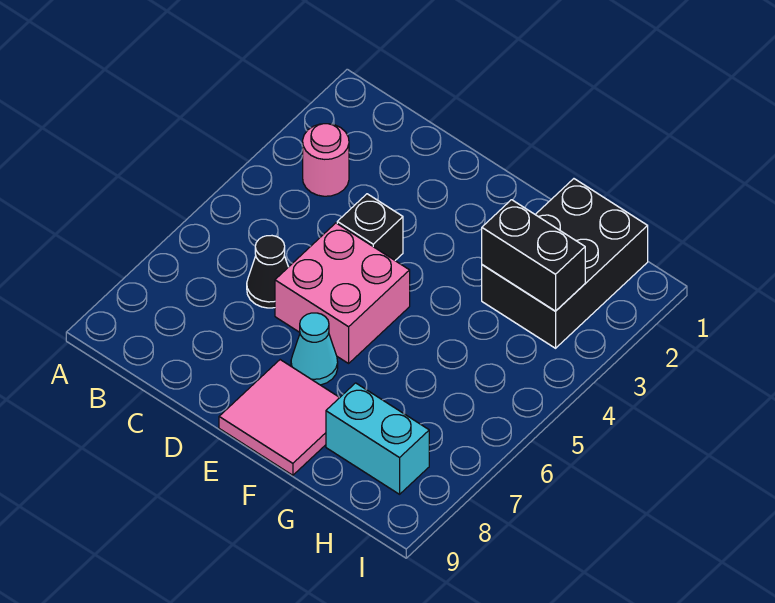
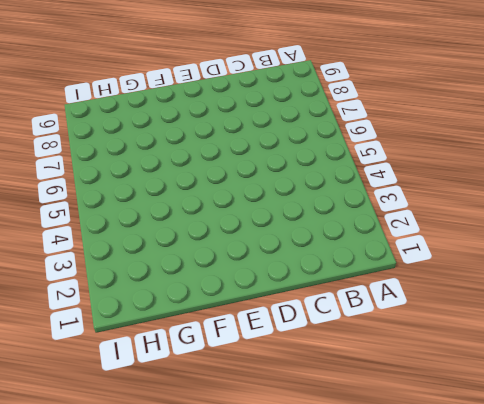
none -> pink 1x1 round brick [303,124,349,196]
none -> black 1x1 cone [247,236,288,308]

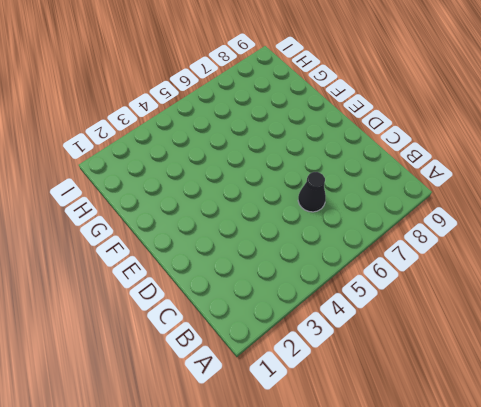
none -> pink 1x1 round brick [303,124,349,196]
none -> black 1x1 brick [337,194,403,260]

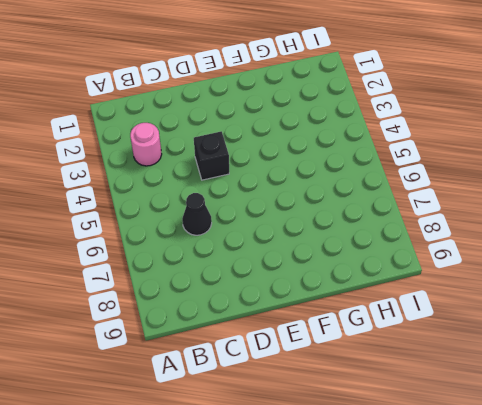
none -> pink 2x2 brick [275,223,410,363]
none -> cyan 1x1 cone [291,313,338,385]

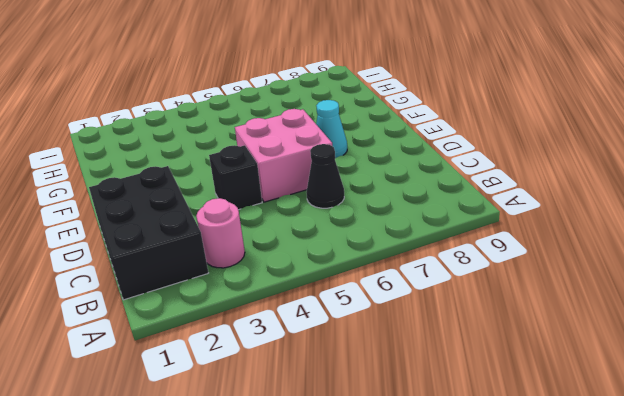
black 2x3 brick [89,166,208,300] -> black 2x3 brick turned to [482,179,648,348]
none -> pink 2x2 tile [219,360,340,475]
none -> cyan 1x2 brick [326,383,429,494]

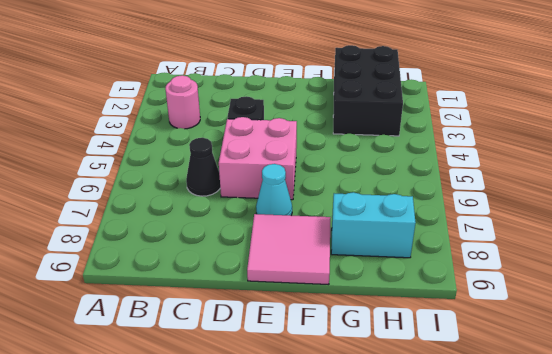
none -> black 1x2 brick [482,200,585,311]

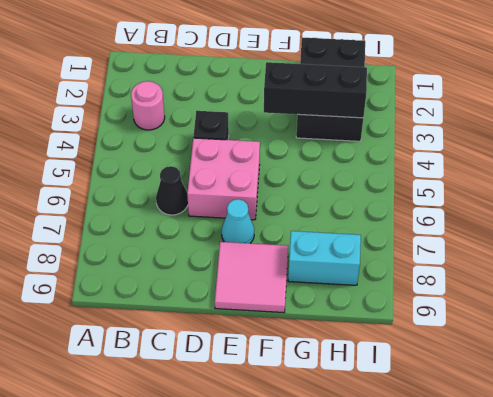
black 1x3 brick [264,62,367,118] -> black 1x2 brick [482,200,585,311]

